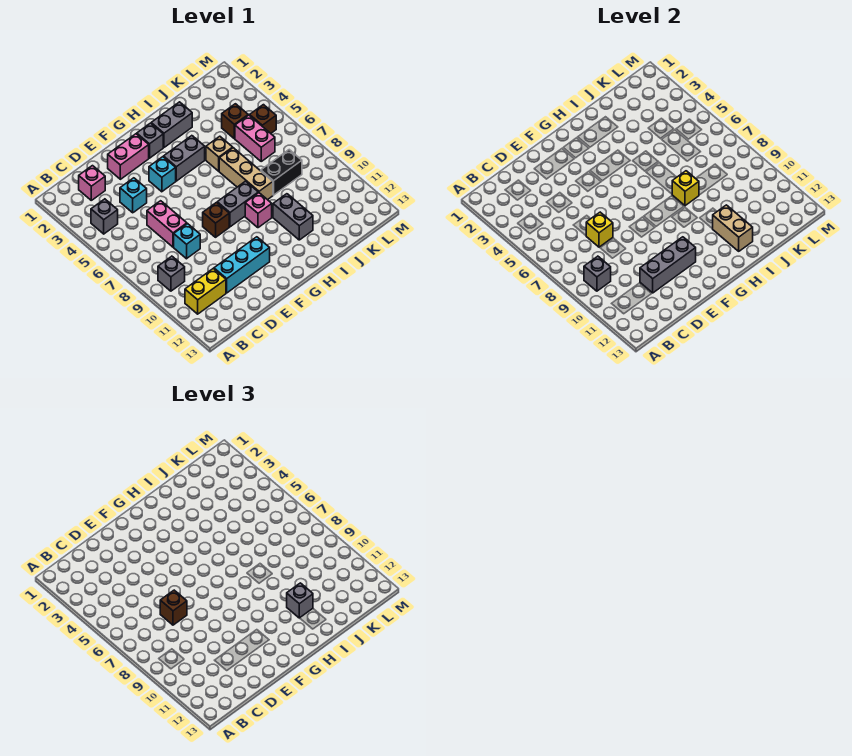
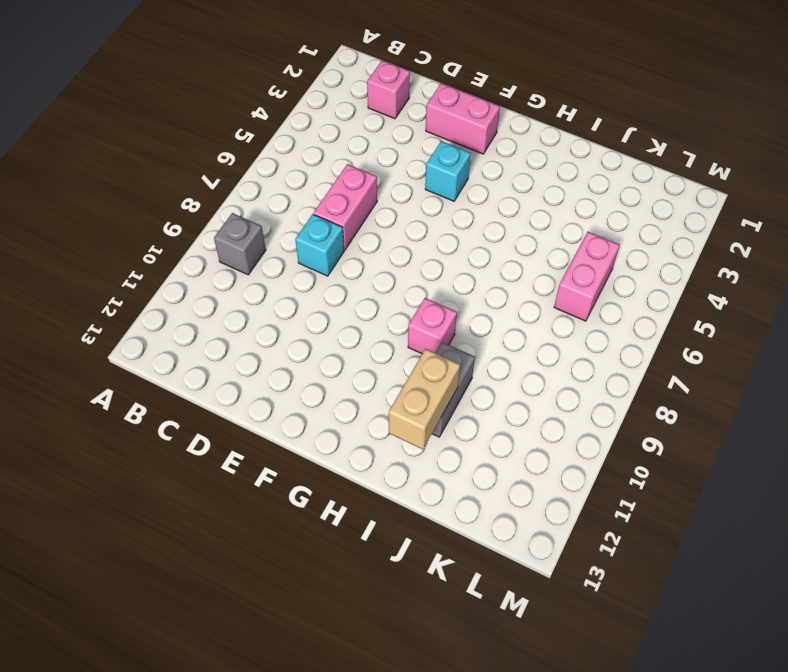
none -> grey 1x1 brick [91,199,118,234]
none -> yellow 1x2 brick [185,269,226,314]
none -> cyan 1x1 brick [120,178,147,213]
none -> cyan 1x3 brick [214,237,270,293]

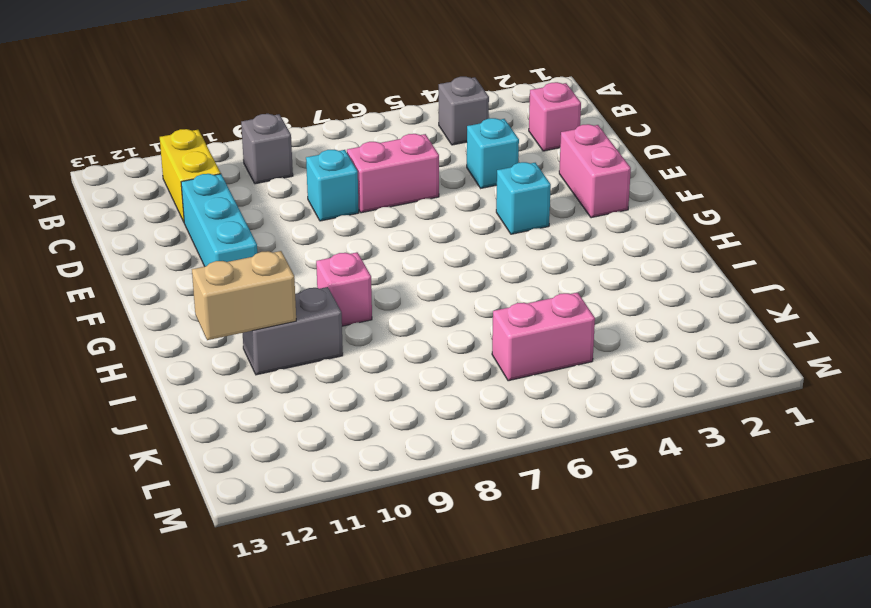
none -> brown 1x1 brick [203,202,229,237]
none -> grey 1x1 brick [137,123,163,158]
none -> grey 1x2 brick [164,136,205,181]
none -> grey 1x2 brick [217,181,258,227]

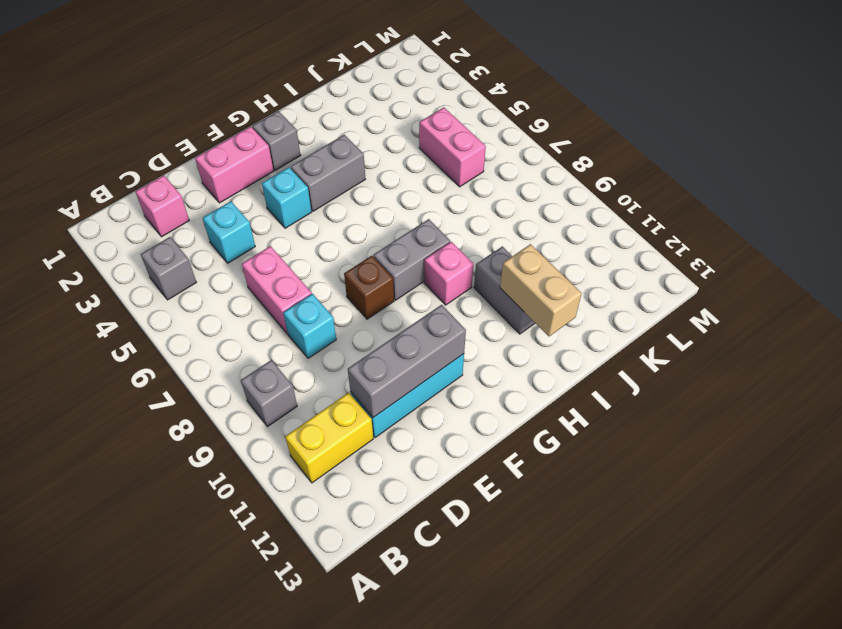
none -> grey 1x2 brick [151,102,192,147]
none -> tan 1x1 brick [206,136,233,171]
none -> tan 1x3 brick [219,148,273,200]
none -> black 1x2 brick [261,150,302,195]

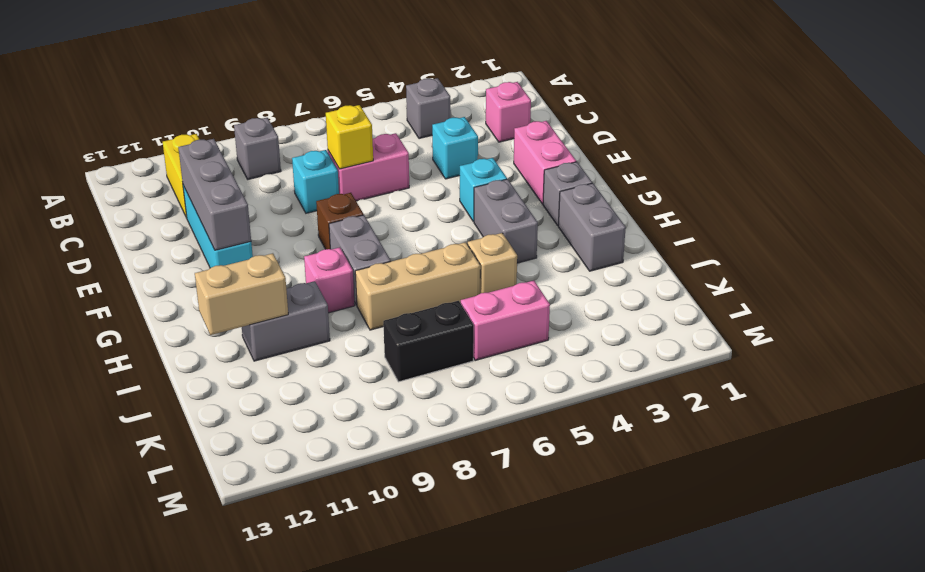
black 1x2 brick [383,301,474,382] -> black 1x2 brick turned to [261,150,302,195]
none -> brown 1x1 brick [222,104,248,139]
none -> brown 1x1 brick [250,105,276,133]
none -> grey 1x1 brick [584,256,611,291]
none -> yellow 1x1 brick [672,171,699,206]

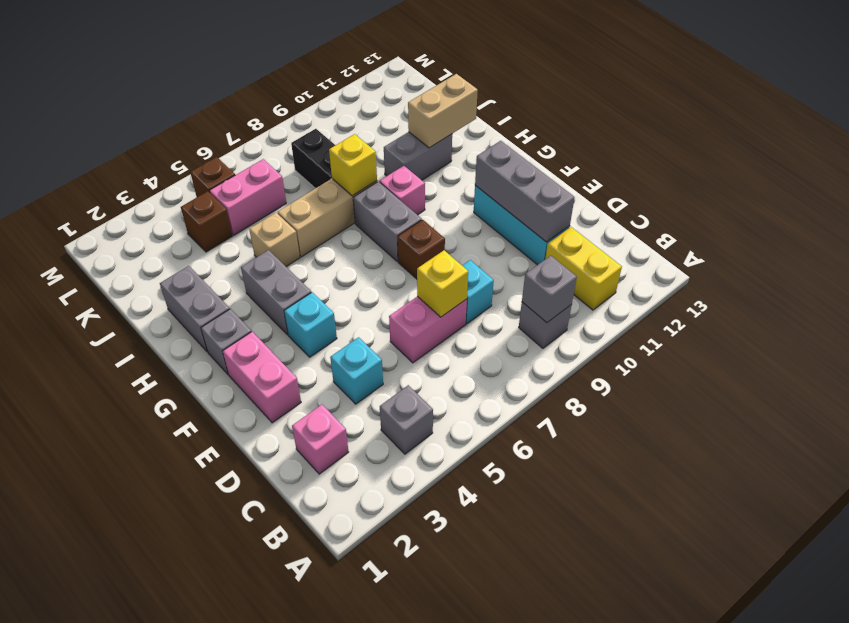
none -> brown 1x1 brick [160,590,187,625]
none -> grey 1x1 brick [287,583,313,618]

